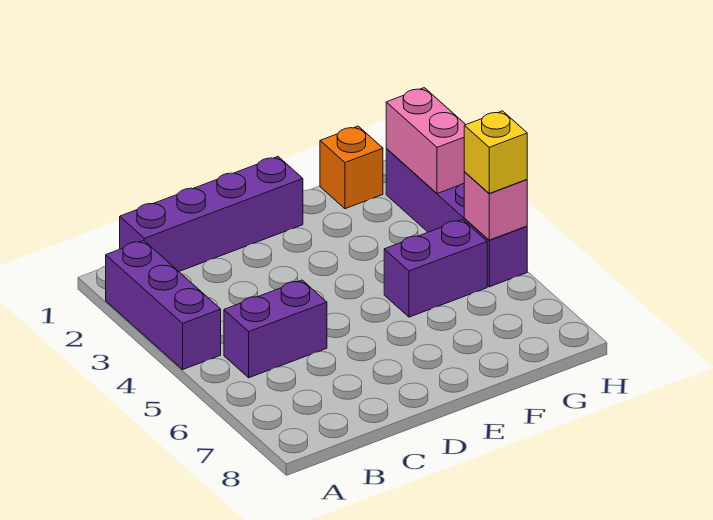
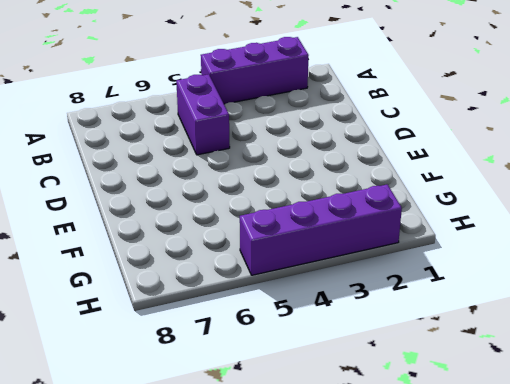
none -> purple 1x4 brick [120,157,303,271]
none -> purple 1x2 brick [384,219,487,317]

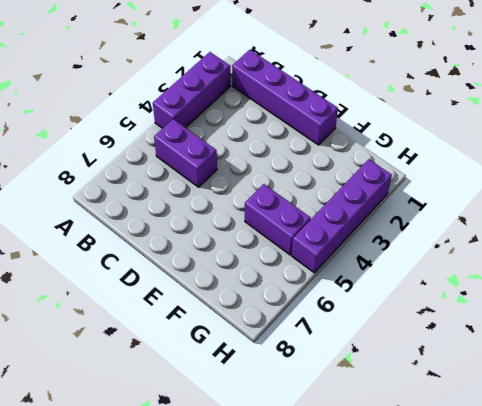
none -> orange 1x1 brick [320,126,383,209]
none -> pink 1x2 brick [386,88,466,194]

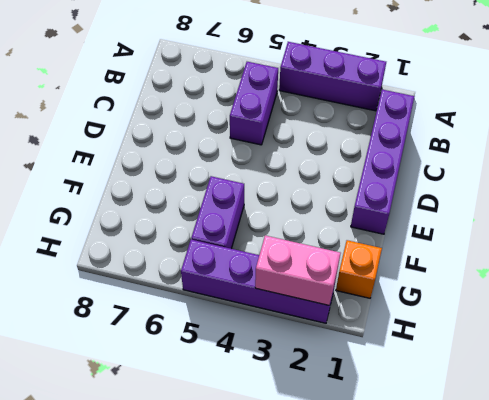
none -> pink 1x1 brick [464,172,527,240]
none -> yellow 1x1 brick [464,111,527,193]

